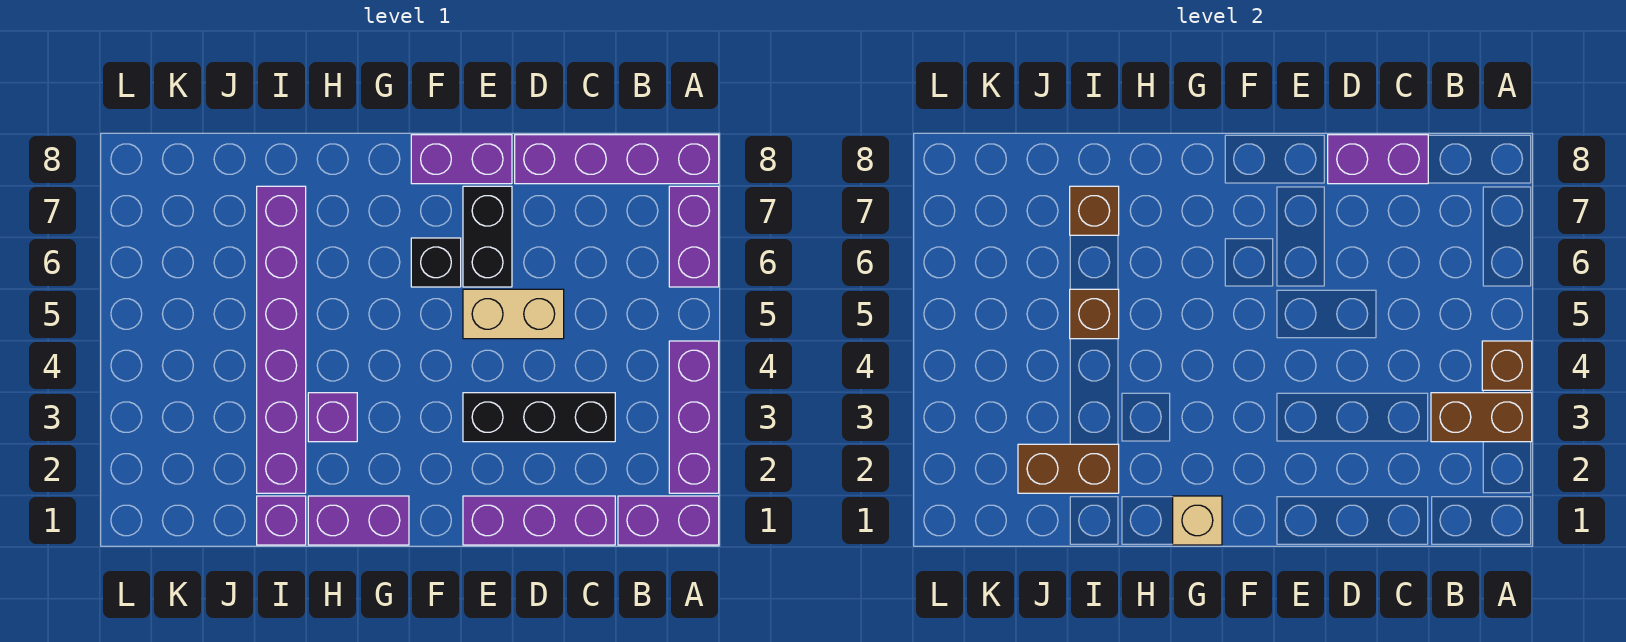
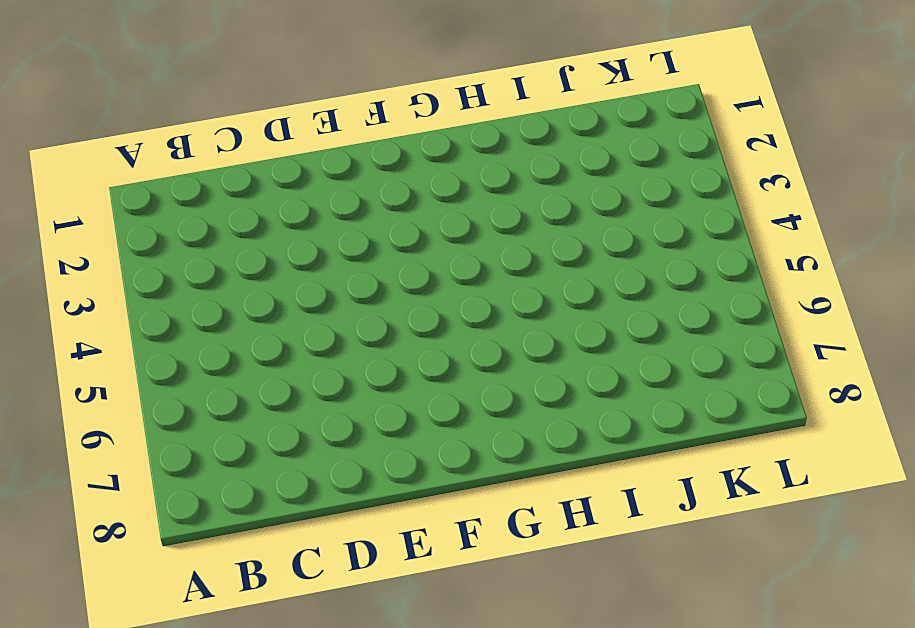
none -> purple 1x2 brick [618,496,719,545]
none -> purple 1x3 brick [669,341,719,493]
none -> purple 1x2 brick [669,186,719,287]

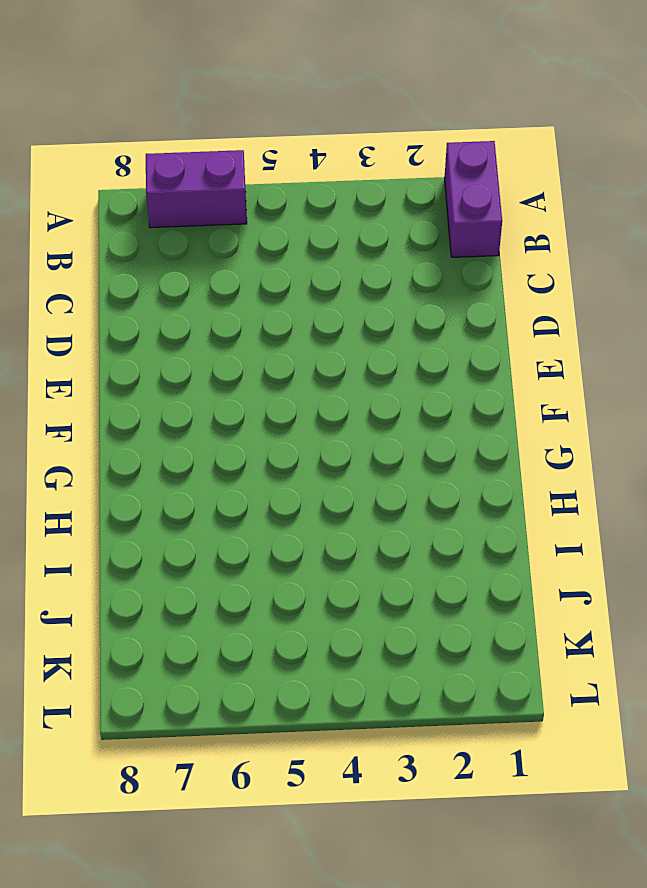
none -> purple 1x3 brick [669,341,719,493]
none -> purple 1x4 brick [515,135,719,184]
none -> purple 1x3 brick [463,496,615,545]

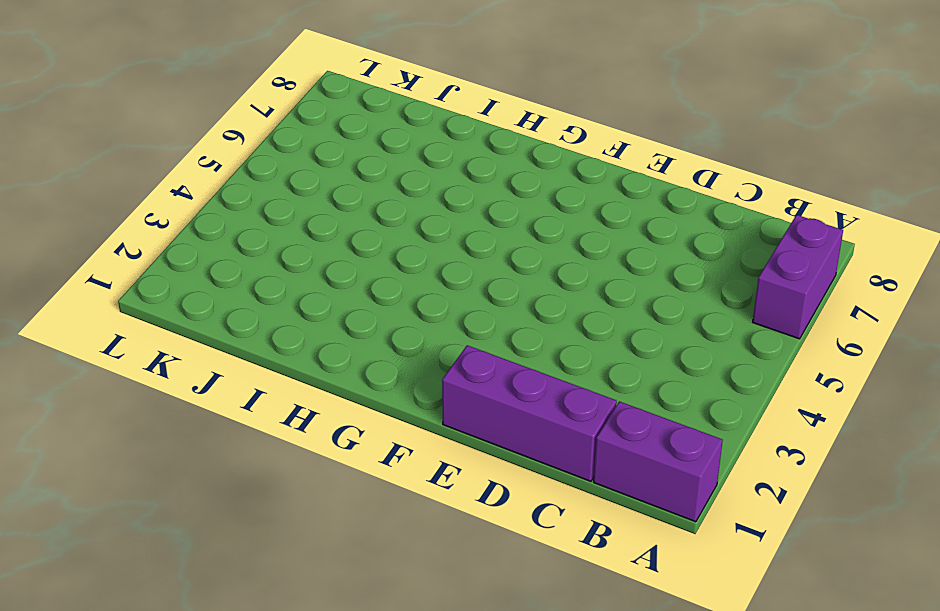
none -> purple 1x3 brick [669,341,719,493]
none -> purple 1x4 brick [515,135,719,184]
none -> black 1x3 brick [463,393,615,442]

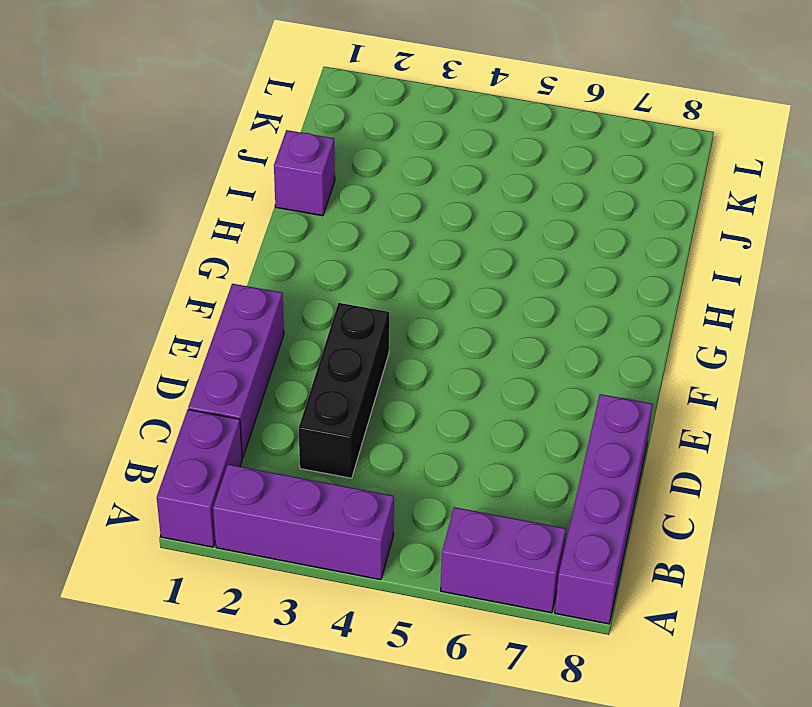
none -> tan 1x2 brick [463,289,564,339]
none -> black 1x2 brick [463,186,512,287]
none -> purple 1x2 brick [411,135,512,184]

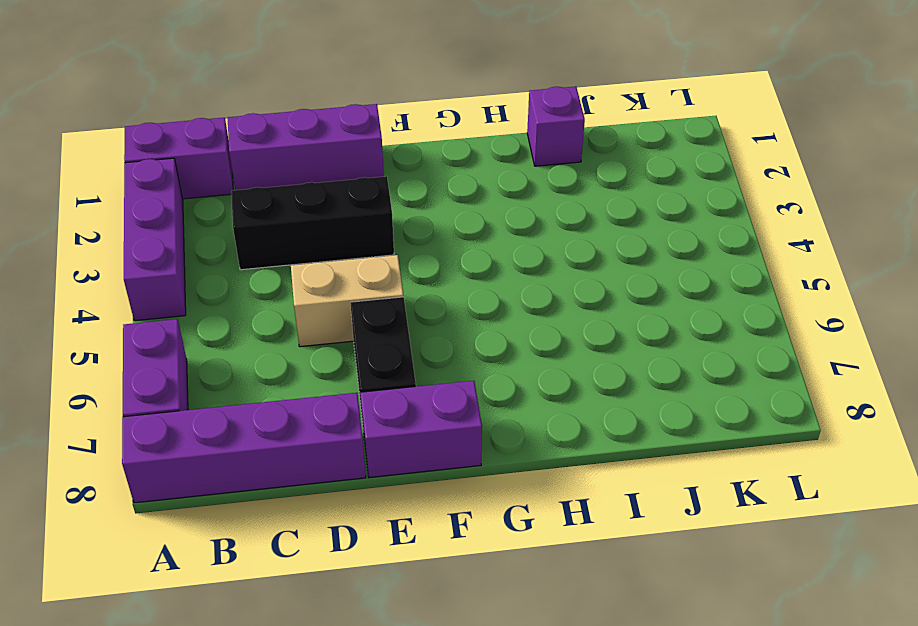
none -> black 1x1 brick [411,238,461,287]
none -> purple 1x2 brick [308,496,409,545]
none -> purple 1x1 brick [308,393,357,442]

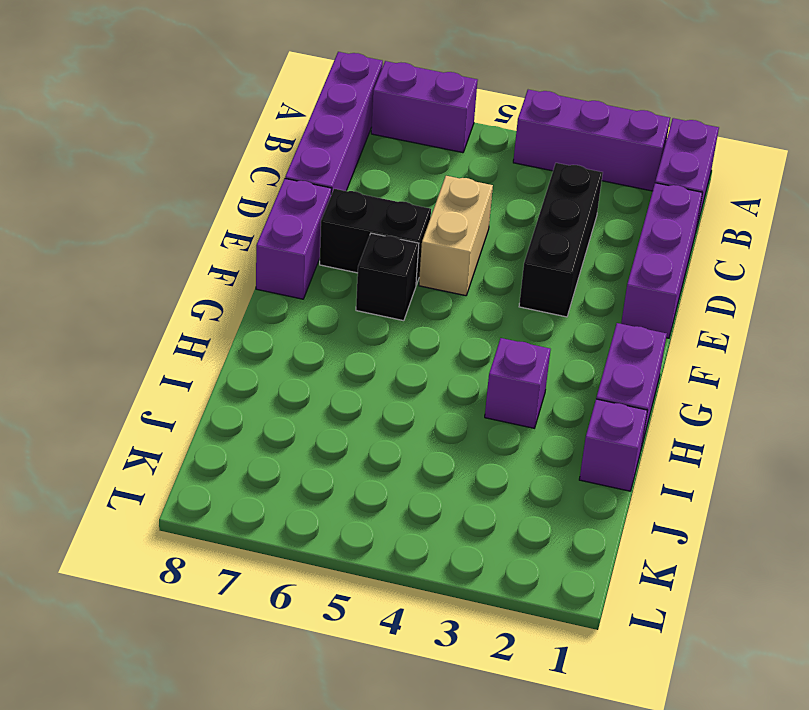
none -> purple 1x6 brick [257,186,306,493]
none -> brown 1x2 brick [1431,393,1532,442]
none -> brown 1x1 brick [1482,341,1532,390]

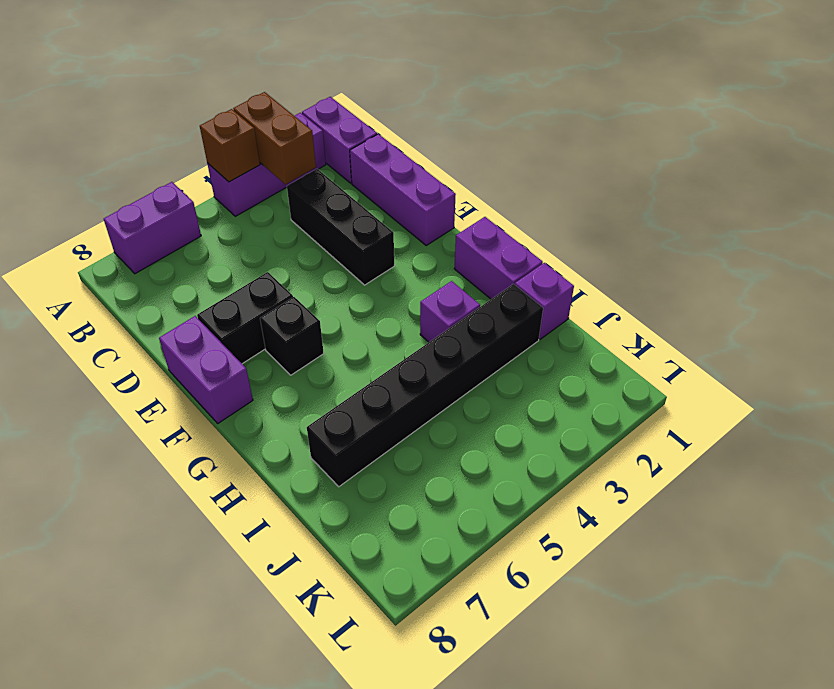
black 1x6 brick [307,284,543,487] -> purple 1x6 brick [257,186,306,493]
none -> purple 1x4 brick [515,135,719,184]
none -> tan 1x2 brick [463,289,564,339]
none -> purple 1x2 brick [1328,135,1428,184]

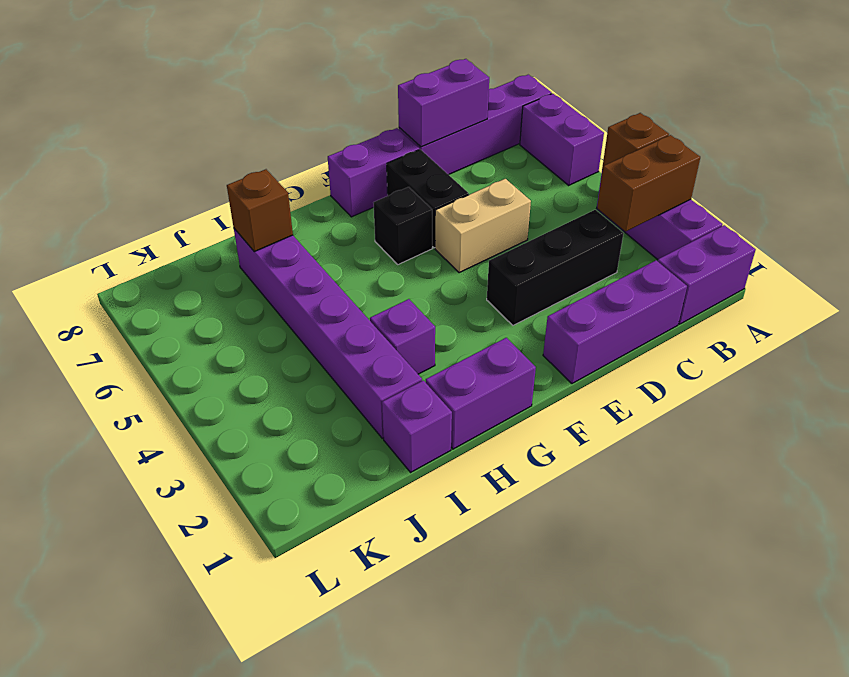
none -> tan 1x1 brick [1173,496,1222,545]
none -> brown 1x2 brick [1018,444,1119,493]
none -> brown 1x1 brick [1070,289,1119,339]

